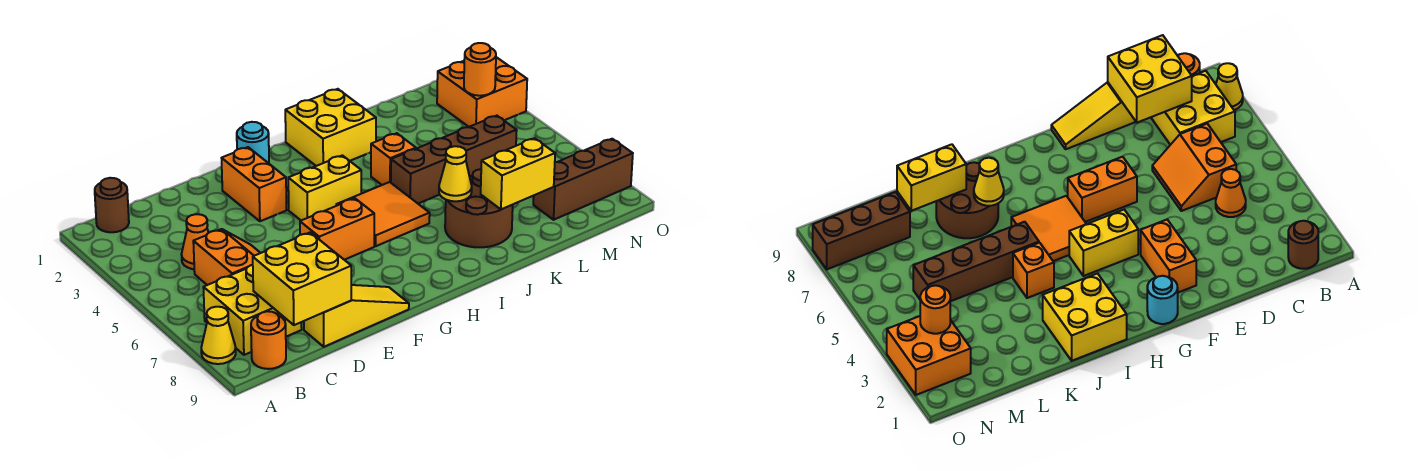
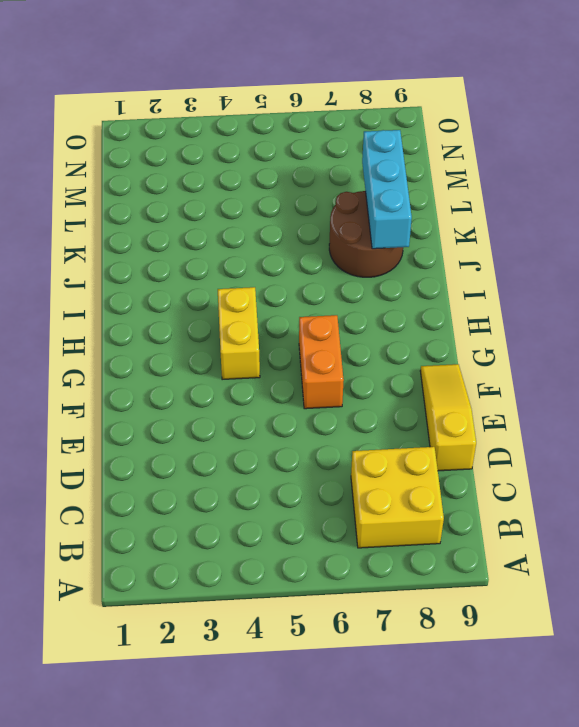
cyan 1x3 brick [362,130,412,249] -> yellow 1x2 brick [481,138,555,209]
none -> yellow 1x1 cone [201,307,236,364]
none -> brown 1x1 round brick [95,178,129,232]
none -> orange 1x1 round brick [251,311,286,369]

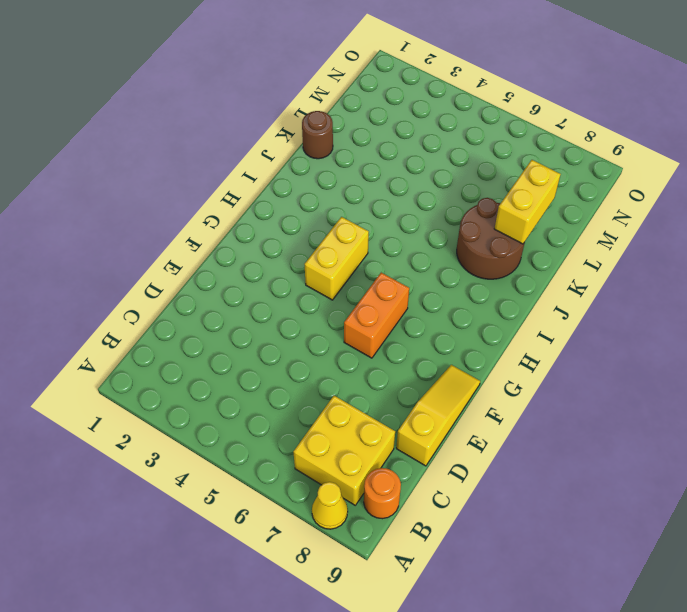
brown 1x1 round brick [302,111,333,159] -> brown 1x1 round brick moved to [95,178,129,232]
none -> orange 1x1 cone [181,214,208,269]
none -> orange 2x2 slope [193,229,260,285]
none -> orange 1x2 brick [222,147,286,221]

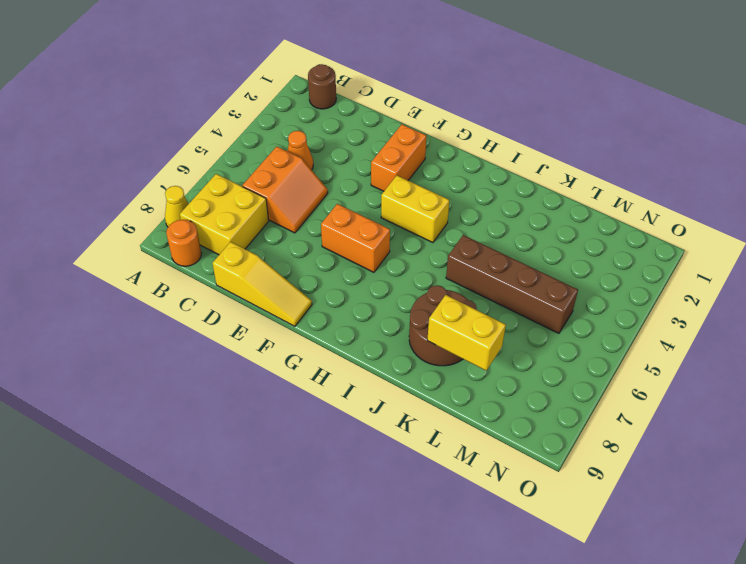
none -> cyan 1x1 round brick [237,122,269,163]
none -> orange 2x2 tile [336,182,430,246]
none -> yellow 2x2 brick [285,89,376,166]

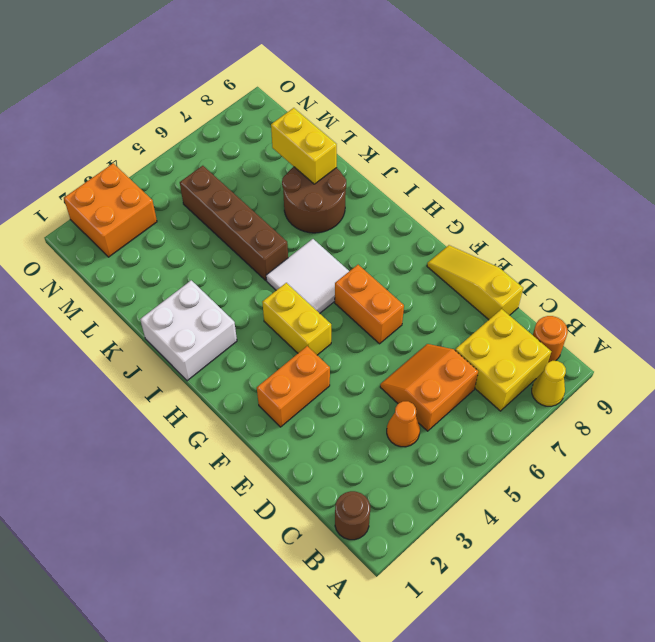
white 2x2 tile [266,239,349,313] -> orange 2x2 tile [336,182,430,246]
white 2x2 brick [140,280,237,381] -> yellow 2x2 brick [285,89,376,166]
none -> cyan 1x1 round brick [237,122,269,163]
none -> orange 1x1 brick [371,133,416,185]
none -> brown 1x3 brick [533,139,633,220]

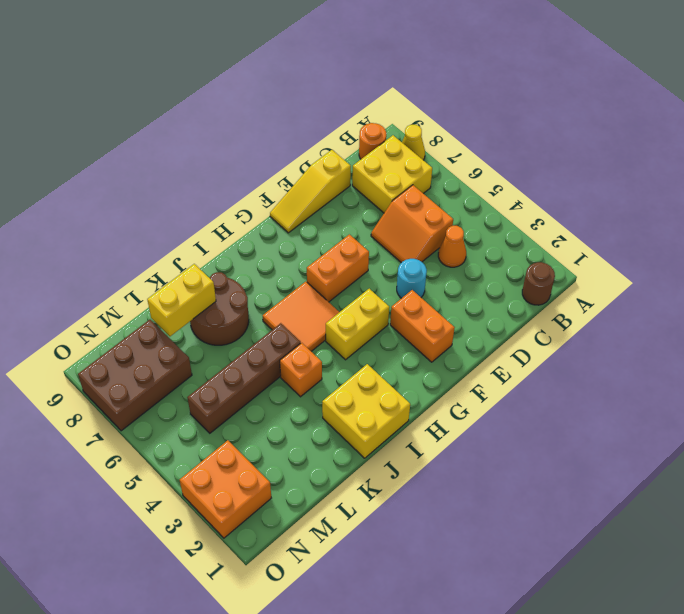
cyan 1x1 round brick [397,259,427,298] -> cyan 1x1 round brick moved to [237,122,269,163]
brown 2x3 brick [78,320,192,431] -> brown 1x3 brick [533,139,633,220]
none -> yellow 2x2 brick [253,233,351,325]
none -> yellow 1x1 cone [439,146,472,201]
none -> orange 1x1 round brick [464,43,496,96]

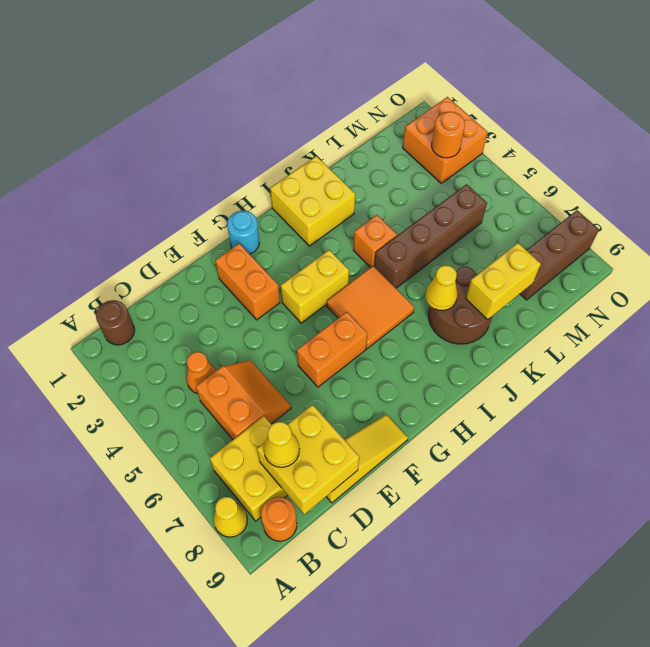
yellow 1x1 cone [264,422,299,467] -> none

